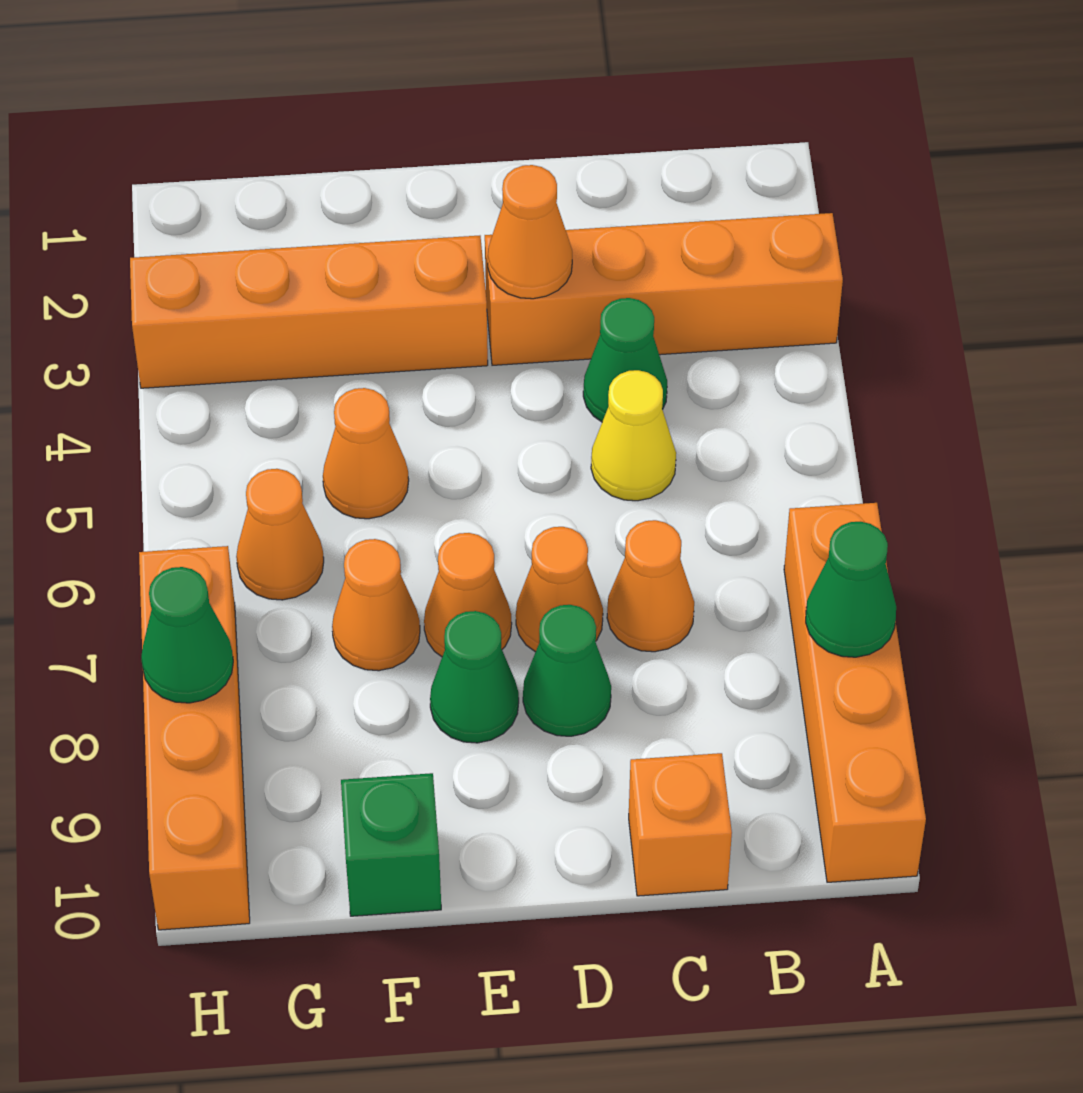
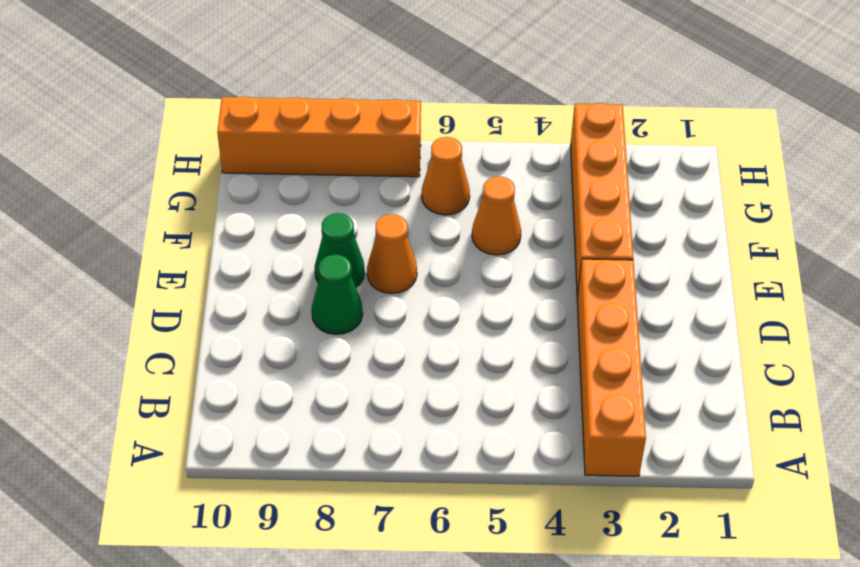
none -> orange 1x4 brick [784,503,926,882]
none -> green 1x1 cone [583,298,667,422]
none -> yellow 1x1 cone [591,370,676,501]

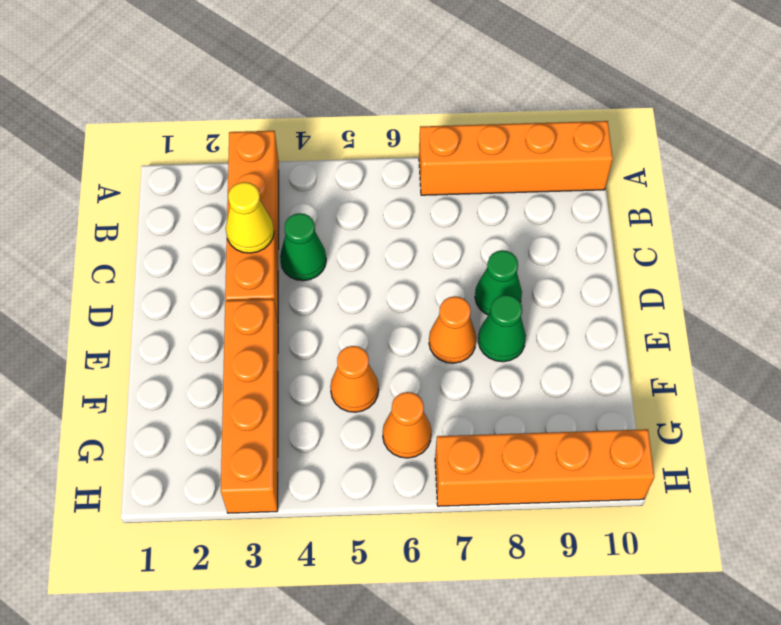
yellow 1x1 cone [226,182,274,253] -> yellow 1x1 cone moved to [591,370,676,501]
none -> orange 1x1 cone [607,520,694,652]
none -> orange 1x1 brick [629,753,732,896]
none -> orange 1x1 cone [516,527,603,652]

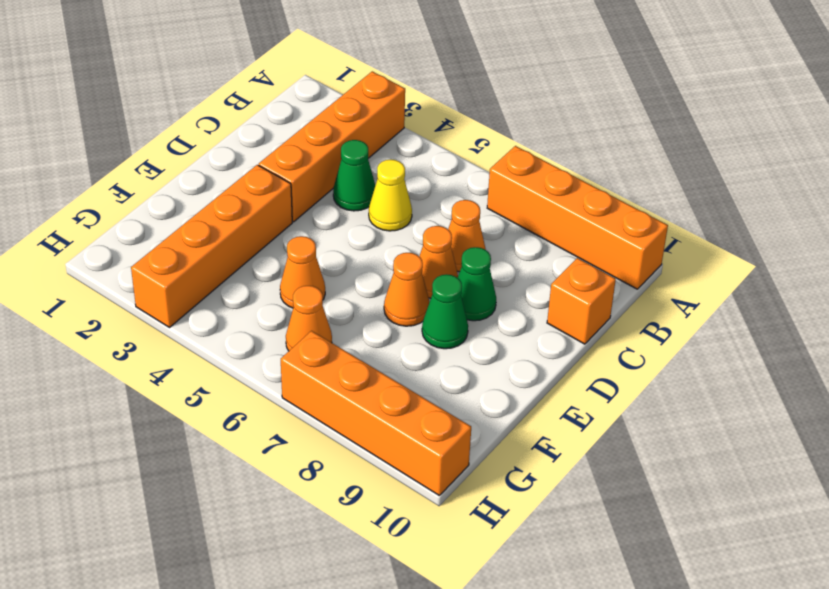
none -> orange 1x1 cone [332,539,420,671]
none -> green 1x1 brick [341,773,441,916]
none -> green 1x1 cone [806,522,896,657]

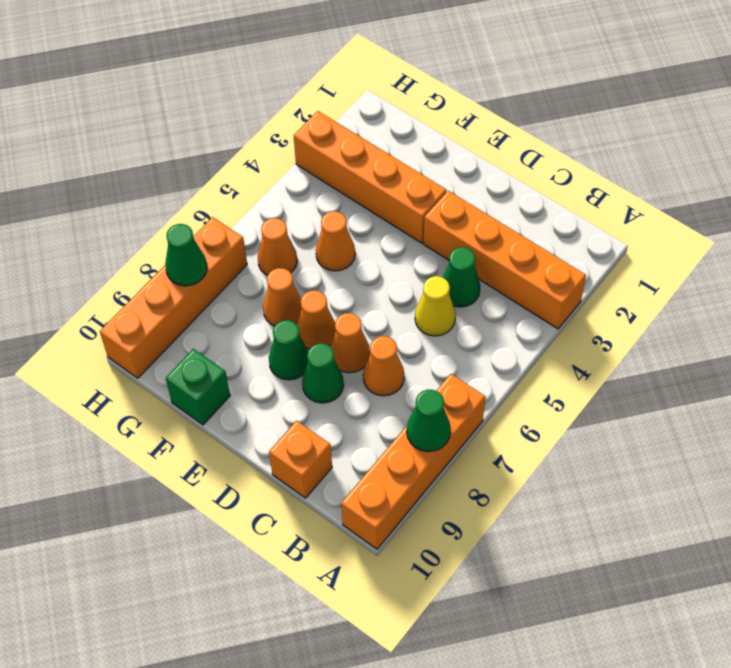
none -> orange 1x1 cone [488,165,572,299]

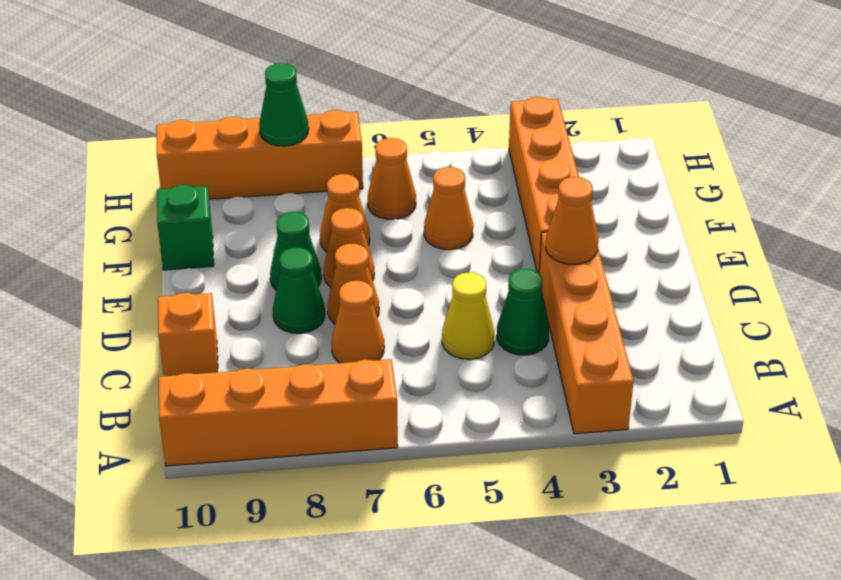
none -> green 1x1 cone [806,522,896,657]

